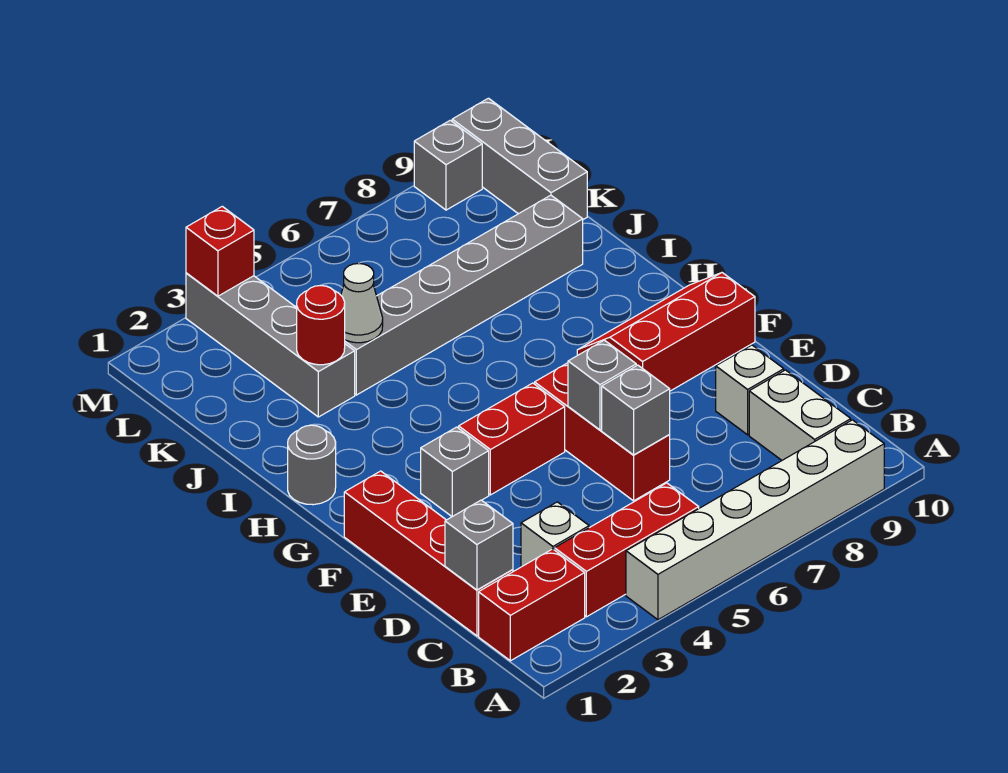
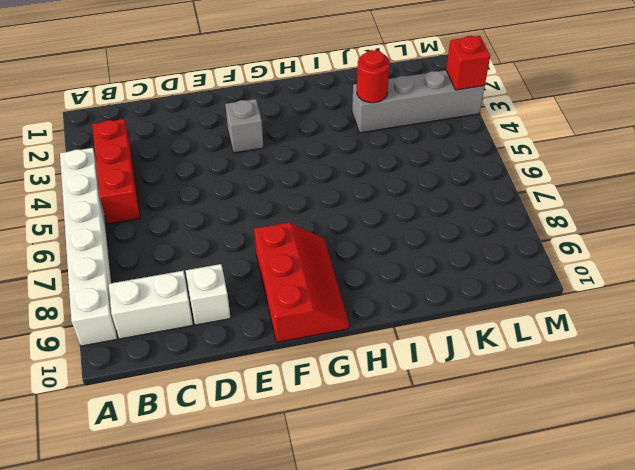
none -> red 1x2 brick [479,549,585,661]
none -> red 1x4 brick [344,471,513,636]
none -> white 1x1 brick [521,502,589,567]

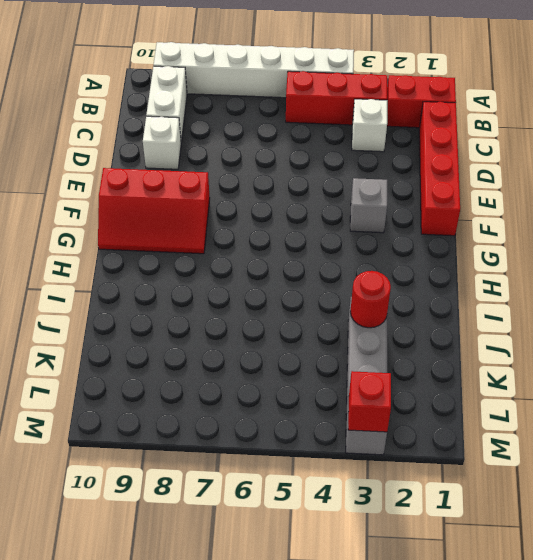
none -> red 1x3 brick [535,363,670,501]
none -> red 1x2 brick [459,383,565,495]
none -> grey 1x1 round brick [288,425,336,505]

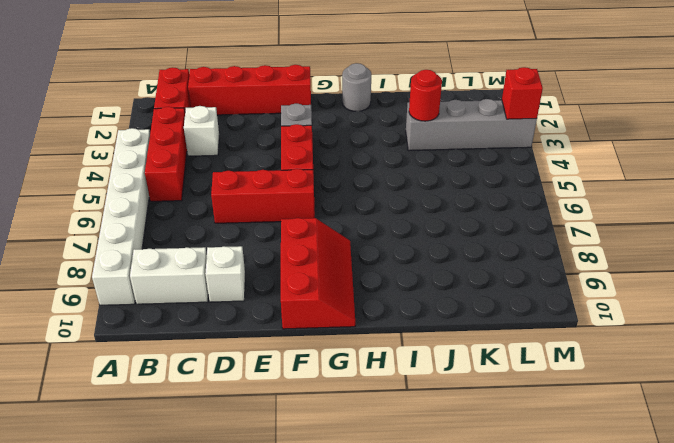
none -> grey 1x6 brick [345,195,583,395]
none -> grey 1x3 brick [452,98,587,220]
none -> grey 1x1 brick [414,120,482,210]

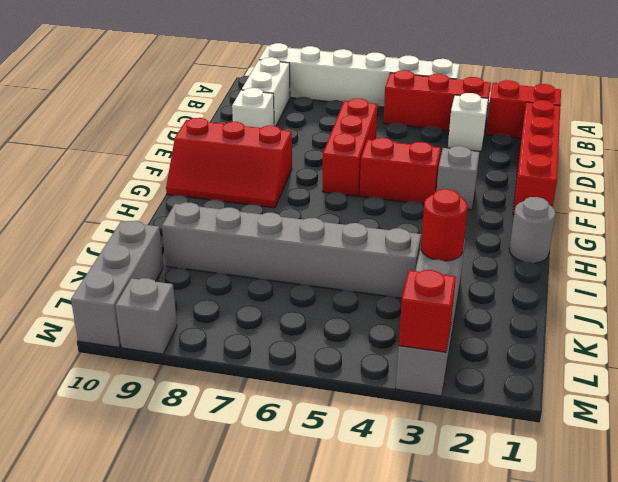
none -> grey 1x1 brick [445,500,513,590]
none -> grey 1x1 brick [602,365,670,455]
none -> grey 1x1 brick [568,340,636,430]

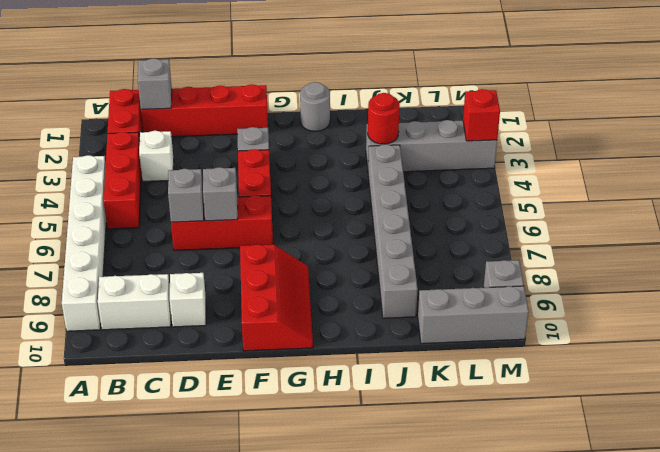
none -> white 1x1 cone [341,263,383,343]

